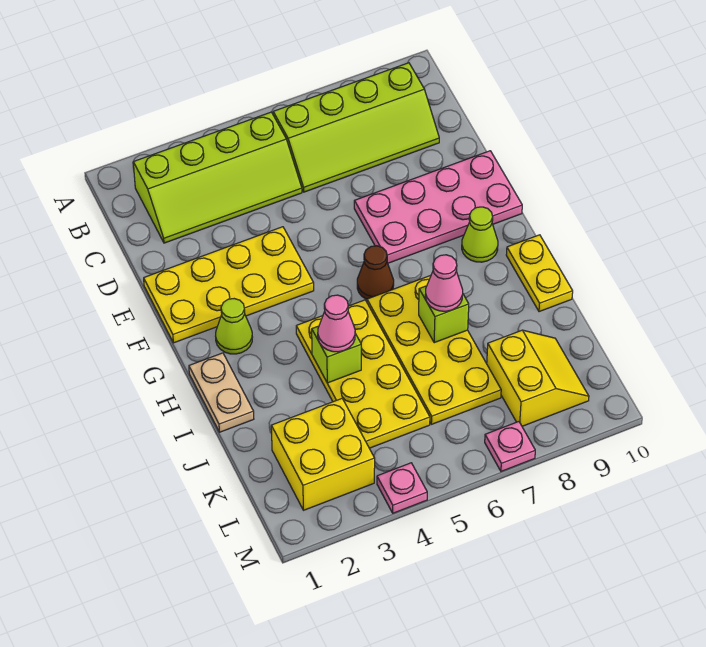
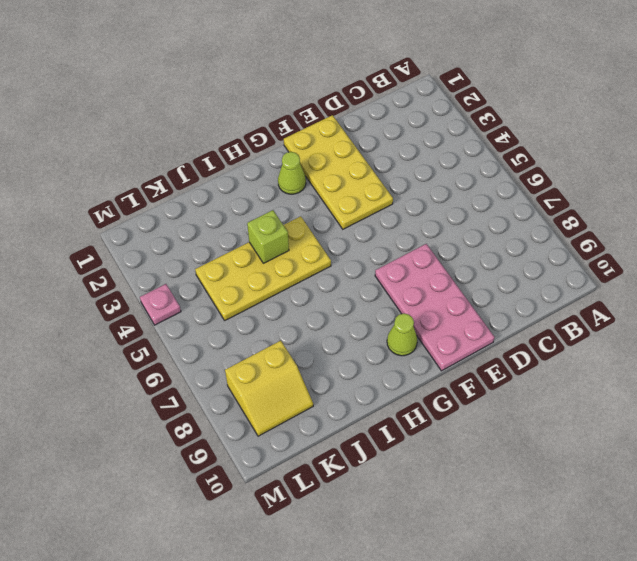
none -> lime 2x4 slope [133,112,302,243]
none -> lime 2x4 slope [273,63,439,192]
none -> brown 1x1 cone [357,246,394,299]

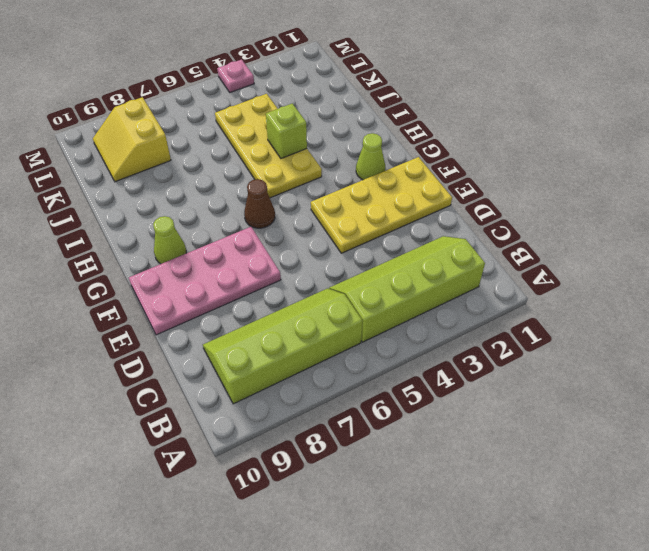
none -> tan 1x2 plate [189,353,254,432]
none -> yellow 2x4 plate [367,275,501,424]
none -> yellow 1x2 plate [506,235,573,312]

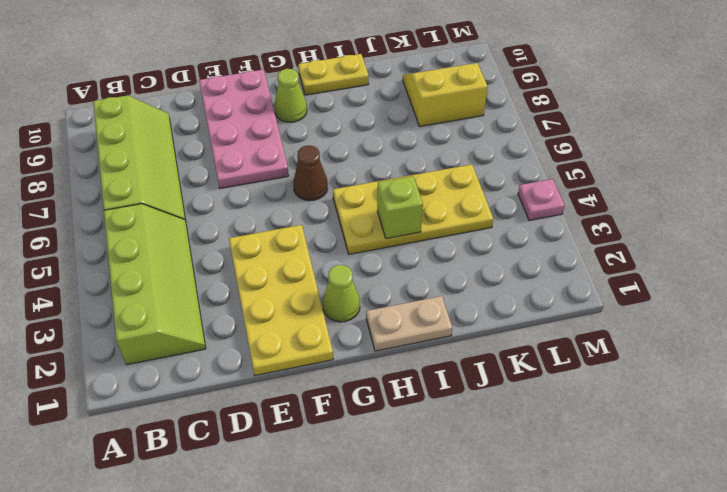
none -> yellow 2x4 plate [367,275,501,424]
none -> yellow 2x2 brick [271,399,375,510]
none -> pink 1x1 plate [485,422,535,471]

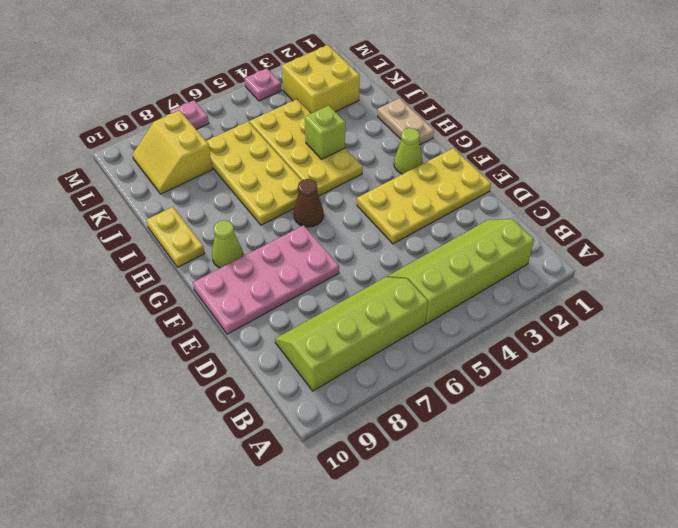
none -> lime 1x1 brick [419,286,469,343]
none -> pink 1x1 cone [318,295,355,352]
none -> pink 1x1 cone [425,255,463,311]

